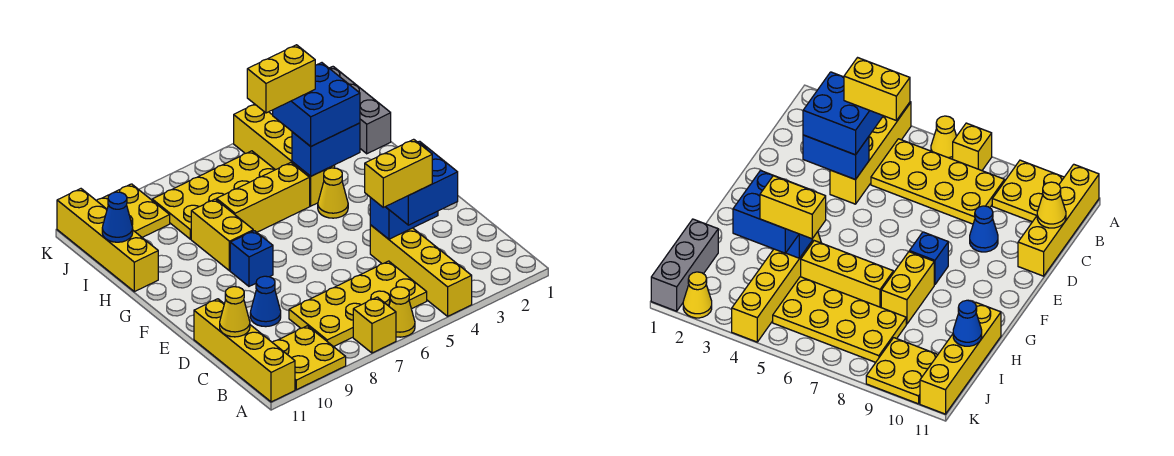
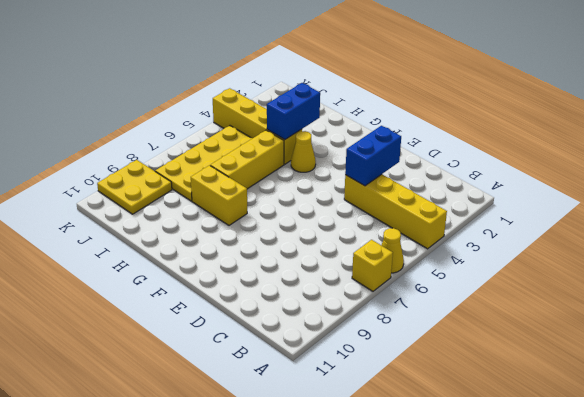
none -> yellow 2x2 plate [272,326,346,390]
none -> yellow 1x4 brick [194,299,295,402]
none -> yellow 2x4 plate [289,261,427,347]

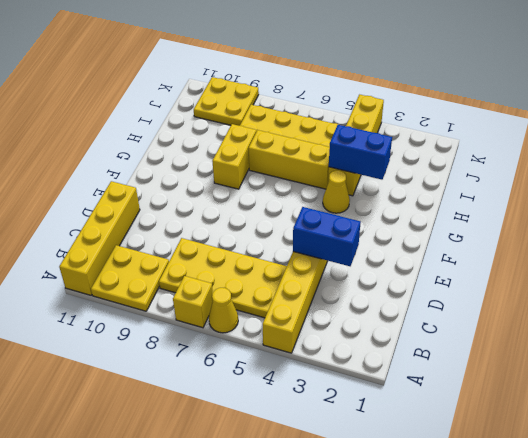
none -> blue 1x1 cone [250,276,281,327]
none -> blue 1x1 brick [230,231,273,286]
none -> yellow 1x4 brick [57,189,158,292]

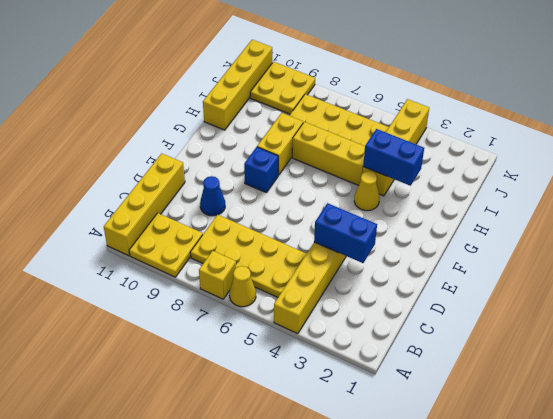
none -> grey 1x3 brick [329,67,391,154]
none -> yellow 1x1 cone [683,272,712,318]
none -> yellow 1x1 cone [220,287,250,337]

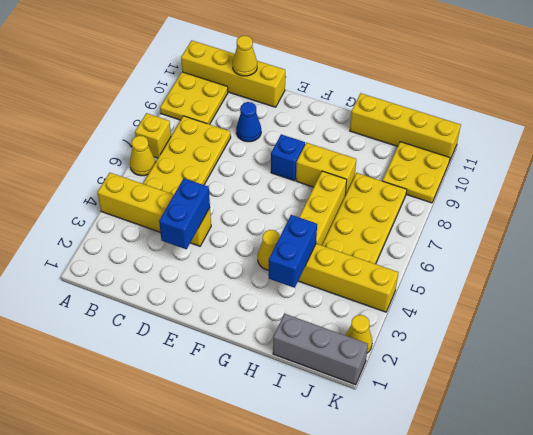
none -> blue 1x1 cone [102,192,133,242]
none -> blue 2x2 brick [386,141,458,225]
none -> blue 2x2 brick [273,63,360,146]

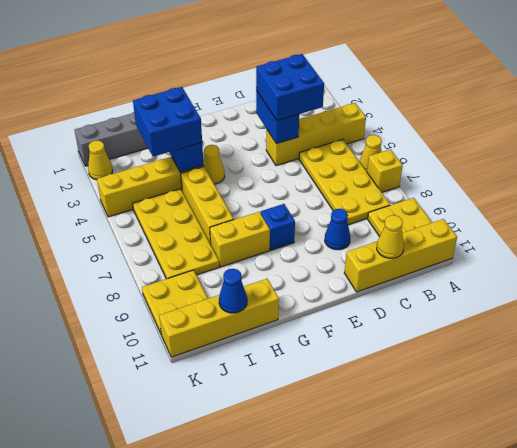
none -> yellow 1x2 brick [365,139,432,207]
none -> yellow 1x2 brick [247,45,315,113]

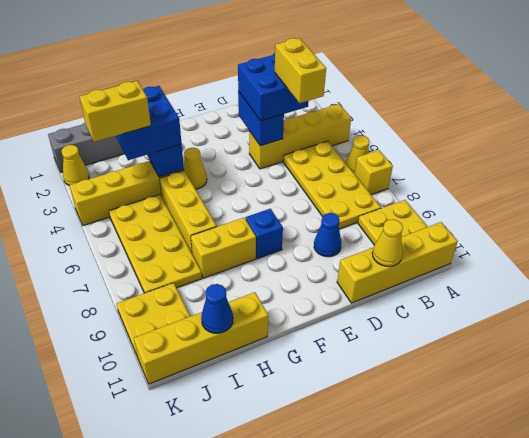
yellow 1x2 brick [79,81,151,142] -> yellow 1x2 brick turned to [247,45,315,113]

